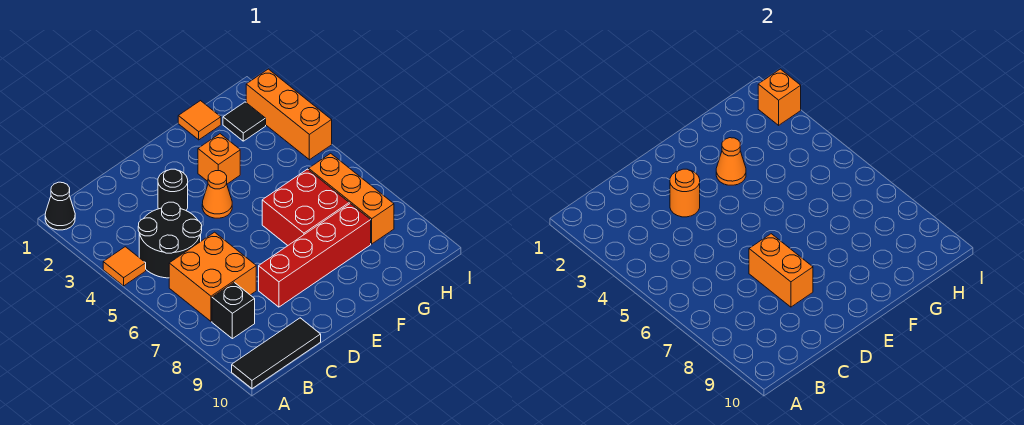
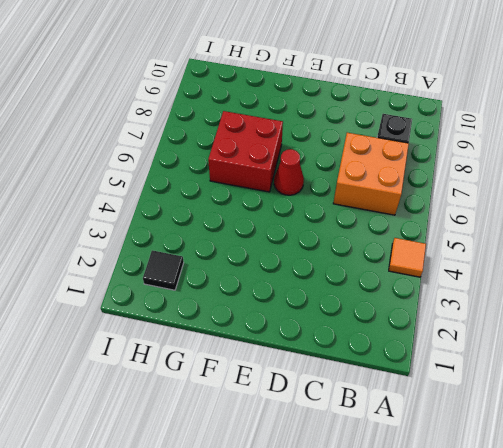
red 1x1 cone [274,149,304,195] -> none
none -> black 1x1 cone [45,182,75,230]
none -> black 1x3 tile [232,318,321,389]
none -> black 2x2 round brick [138,202,202,278]

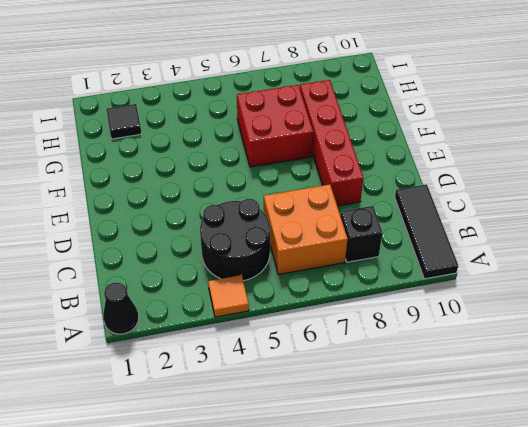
none -> black 1x1 round brick [158,169,188,210]
none -> orange 1x1 cone [202,171,232,218]
none -> orange 1x1 brick [198,134,240,184]

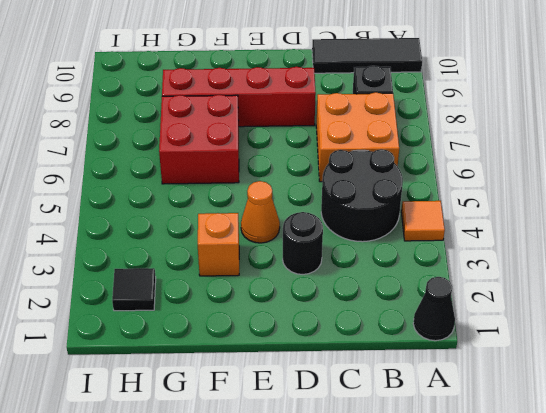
none -> orange 1x1 tile [178,101,221,140]
none -> orange 1x3 brick [309,153,394,244]
none -> orange 1x3 brick [246,69,332,160]

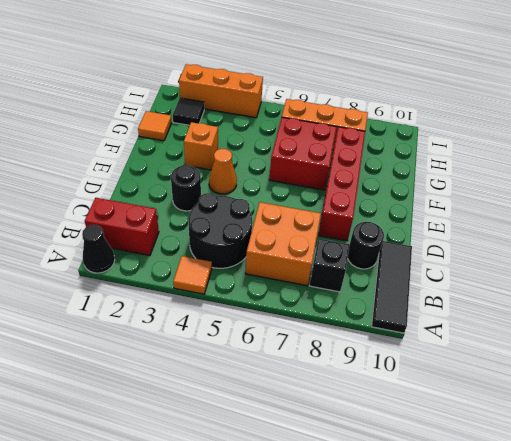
red 1x2 brick [85,198,159,256] -> none
black 1x1 round brick [348,222,384,269] -> none
none -> orange 1x1 round brick [670,169,700,217]
none -> orange 1x2 brick [749,234,813,307]
none -> orange 1x1 cone [716,138,746,185]

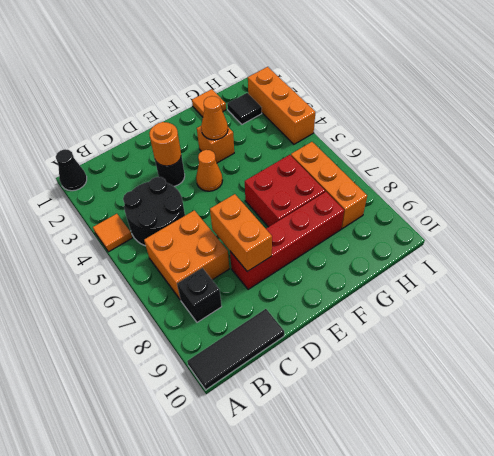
none -> orange 1x1 brick [758,69,801,125]

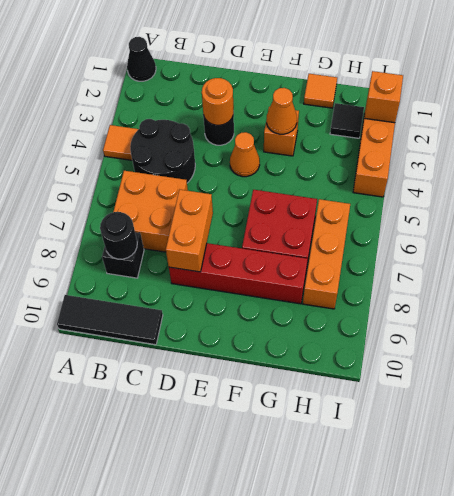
black 1x1 round brick [100,212,137,259] -> none

